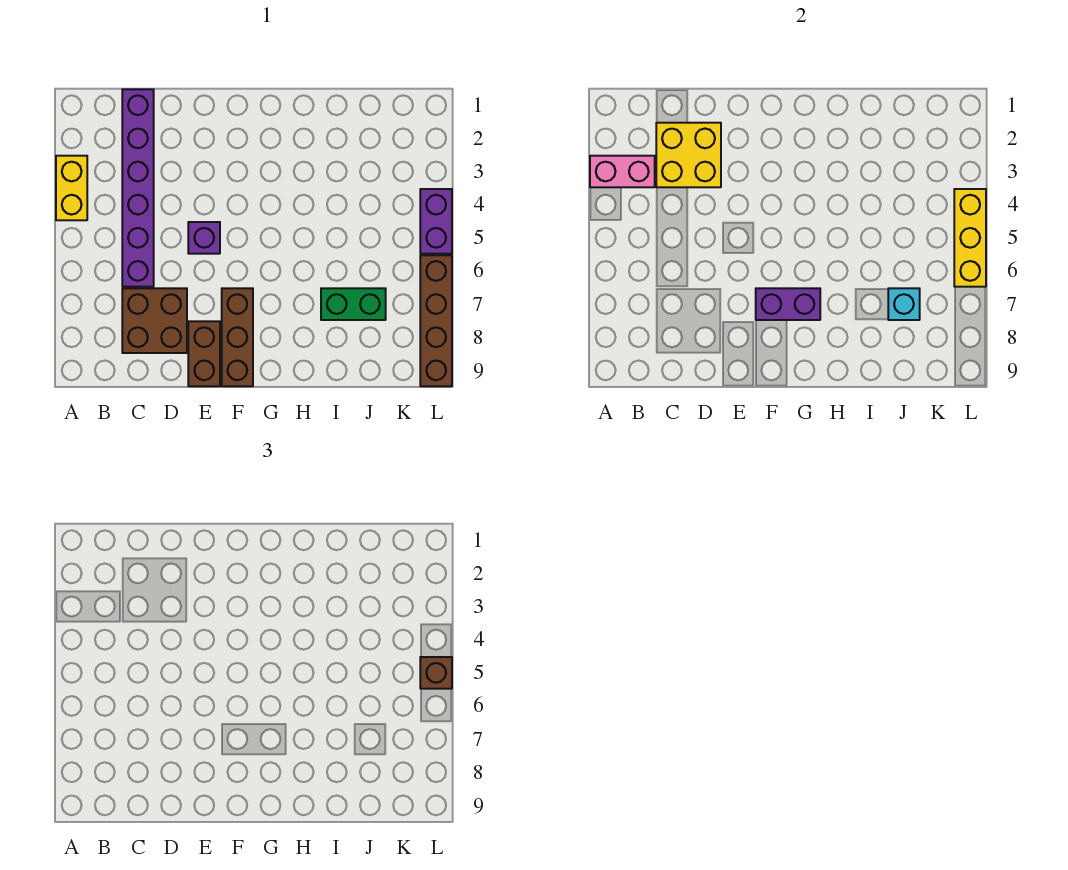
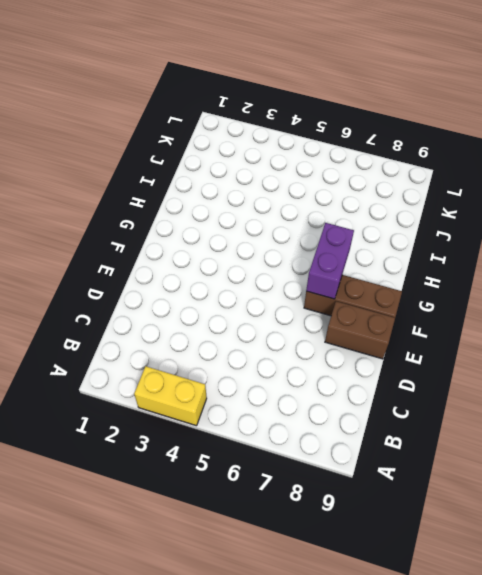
none -> purple 1x6 brick [122,89,154,287]
none -> brown 2x2 brick [122,288,187,353]
none -> purple 1x1 brick [188,222,220,254]

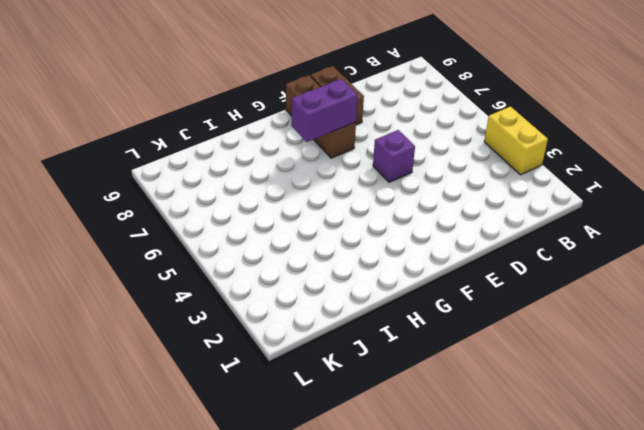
none -> purple 1x6 brick [122,89,154,287]
none -> brown 2x2 brick [122,288,187,353]
none -> green 1x2 brick [321,288,386,320]

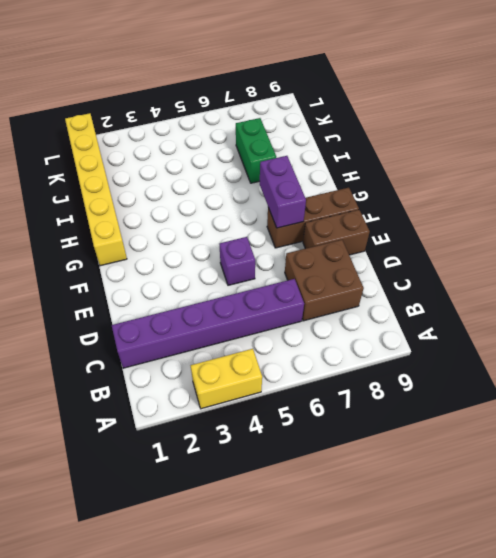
yellow 1x6 brick [65,113,127,266] -> none
none -> purple 1x2 brick [420,189,452,254]
none -> brown 1x4 brick [420,255,452,386]
none -> pink 1x2 brick [590,156,655,187]

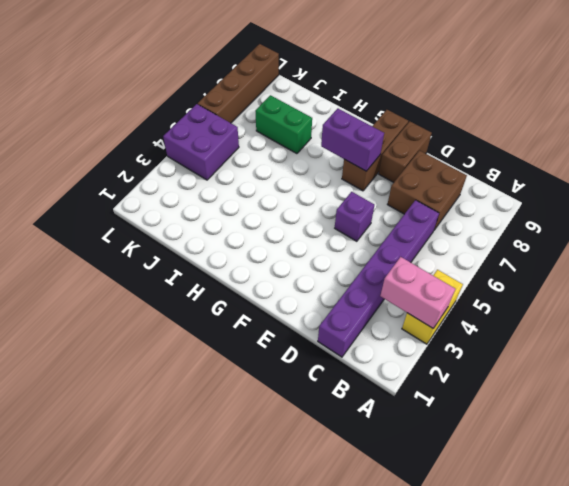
purple 2x2 brick [163,104,239,180] -> purple 1x2 brick [420,189,452,254]
none -> yellow 2x2 brick [656,123,721,187]
none -> cyan 1x1 brick [888,288,920,320]
none -> yellow 1x3 brick [954,189,986,287]

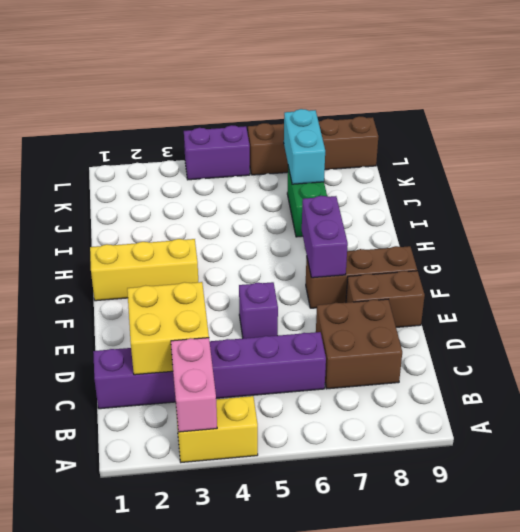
yellow 1x3 brick [90,239,198,301] -> yellow 1x3 brick moved to [954,189,986,287]
cyan 1x2 brick [284,109,325,184] -> cyan 1x1 brick [888,288,920,320]
none -> brown 1x1 brick [420,657,452,689]

